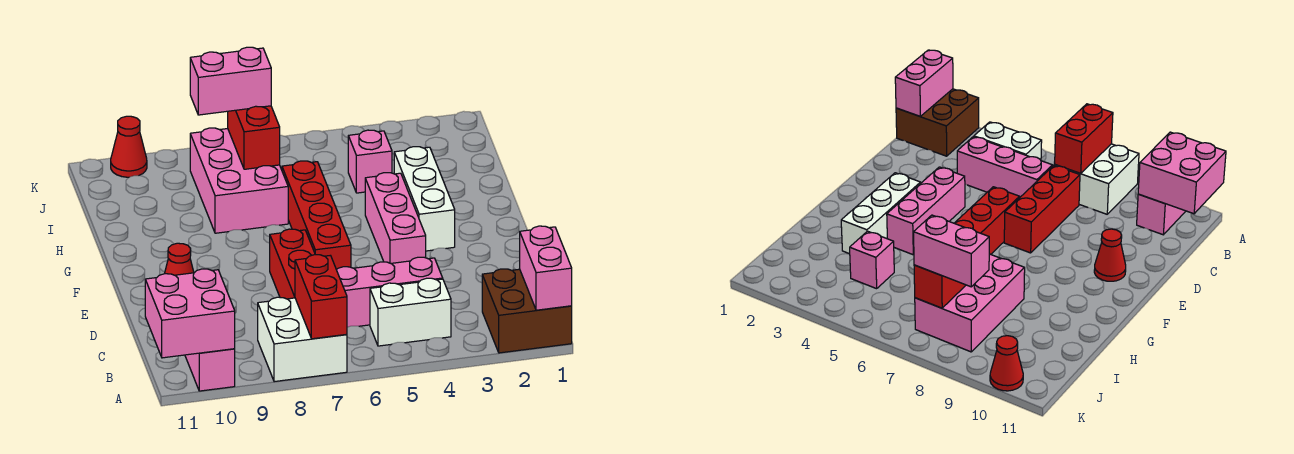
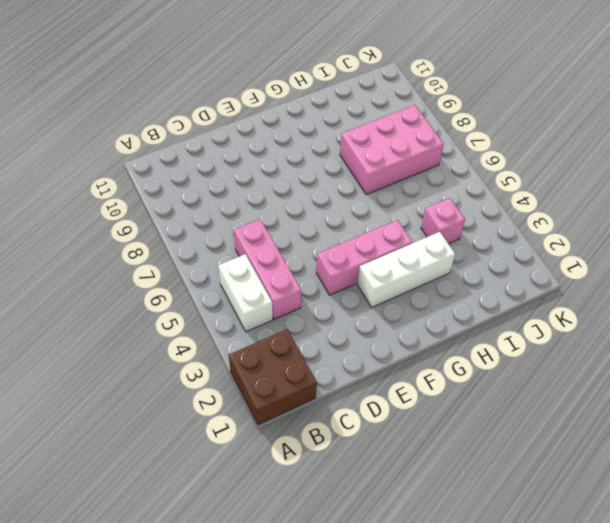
none -> white 2x2 brick [258,297,347,382]
none -> pink 1x2 brick [185,349,235,391]
none -> red 1x3 brick [270,229,315,299]

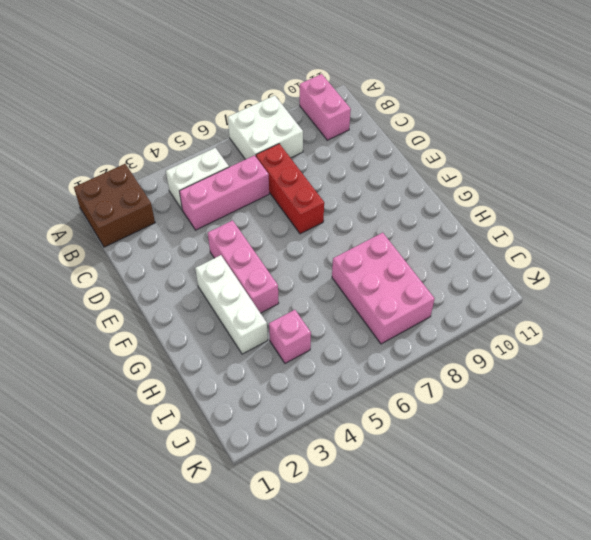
none -> red 1x4 brick [282,161,351,270]
none -> red 1x1 cone [165,243,194,275]
none -> red 1x1 cone [111,116,147,177]

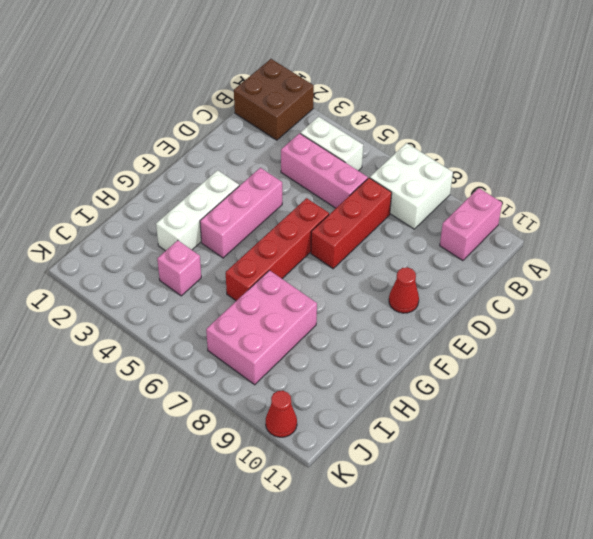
none -> pink 1x2 brick [520,226,572,310]
none -> red 1x2 brick [295,255,347,339]
none -> pink 2x2 brick [145,269,235,358]

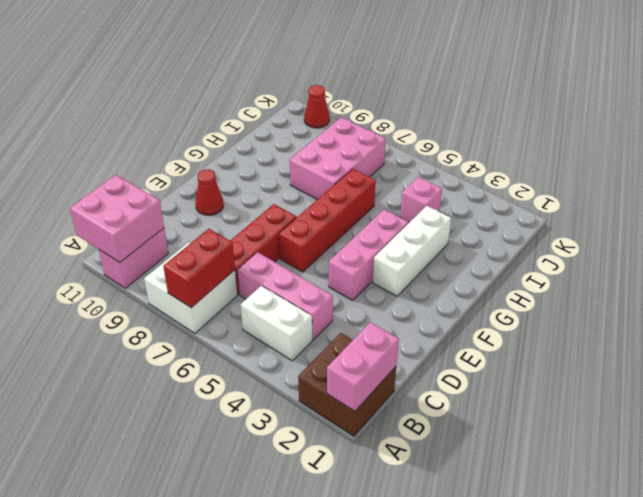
none -> red 1x2 brick [228,106,280,169]
none -> pink 1x2 brick [190,47,271,115]

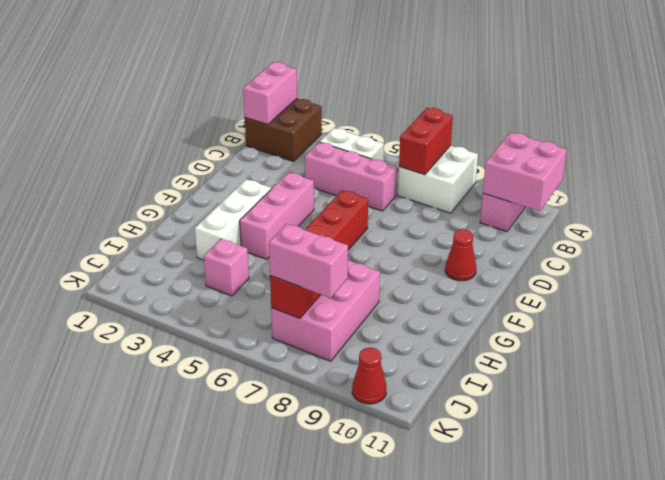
none -> red 1x3 brick [270,229,315,299]

